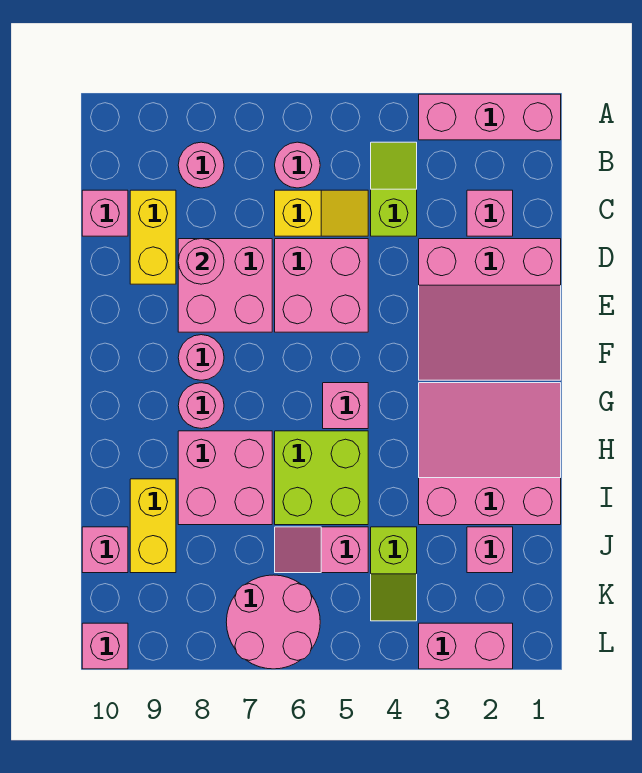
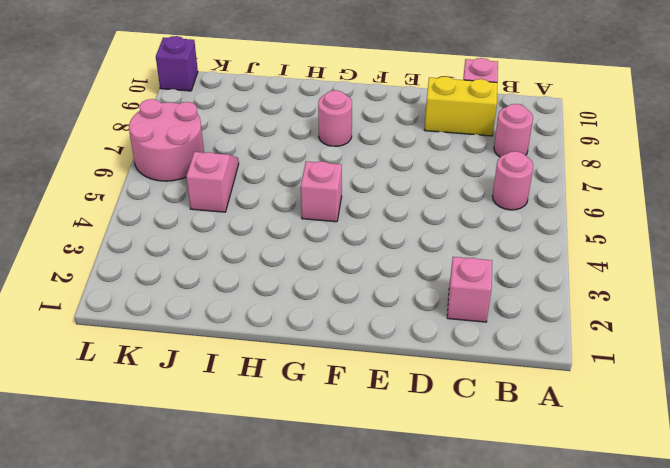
purple 1x1 brick [156,36,198,91] -> pink 1x1 brick [82,623,128,669]
none -> pink 1x3 brick [419,94,561,140]
none -> lime 1x2 slope [371,142,417,236]
none -> yellow 1x2 slope [275,190,368,236]

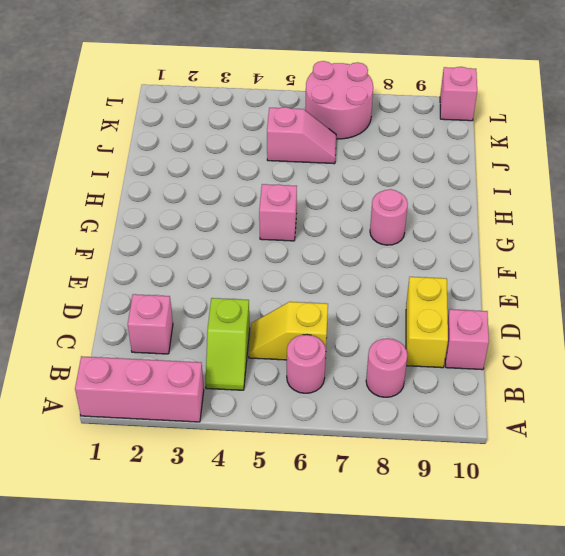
none -> pink 3x3 slope [419,239,561,380]
none -> pink 2x2 brick [275,239,368,332]
none -> pink 2x2 brick [178,239,272,332]

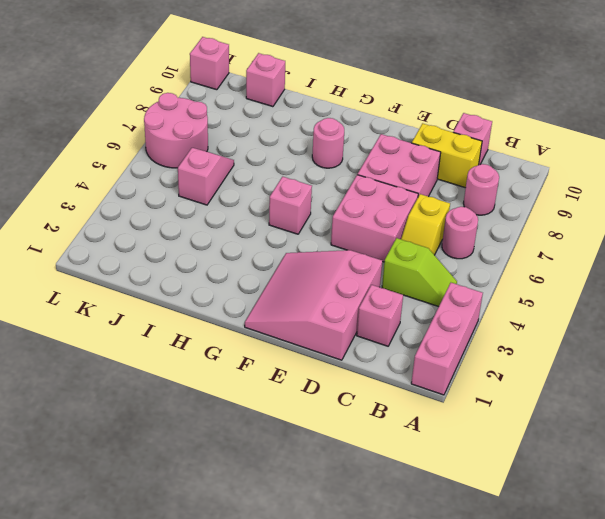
none -> pink 1x1 round brick [178,335,224,380]
none -> pink 3x3 slope [419,383,561,525]
none -> lime 2x2 brick [275,431,368,525]

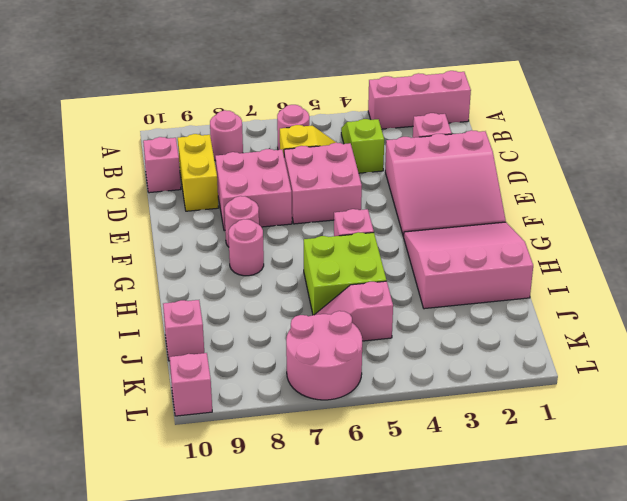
none -> pink 2x2 brick [178,431,272,525]
none -> yellow 1x2 brick [130,479,176,573]
none -> pink 1x1 brick [467,527,513,573]

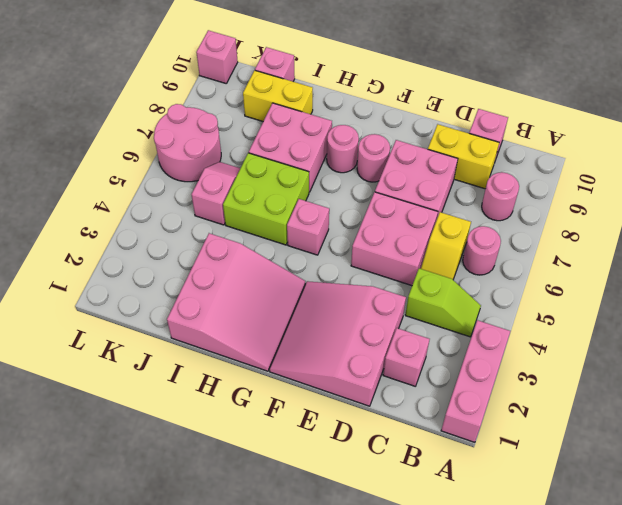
none -> pink 1x1 brick [467,527,513,573]
none -> lime 1x2 slope [371,527,417,621]
none -> pink 1x2 brick [419,623,513,669]

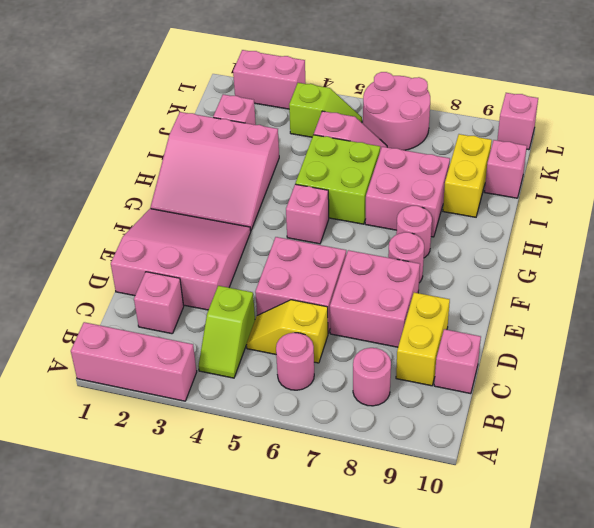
lime 1x2 slope [289,83,362,137] -> lime 1x2 slope turned to [371,527,417,621]
none -> pink 1x1 round brick [178,239,224,284]

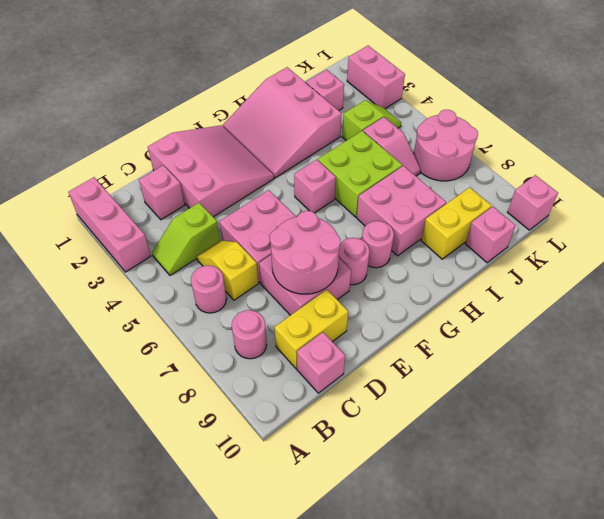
pink 2x2 round brick [270,211,341,294] -> pink 1x1 round brick [178,239,224,284]

